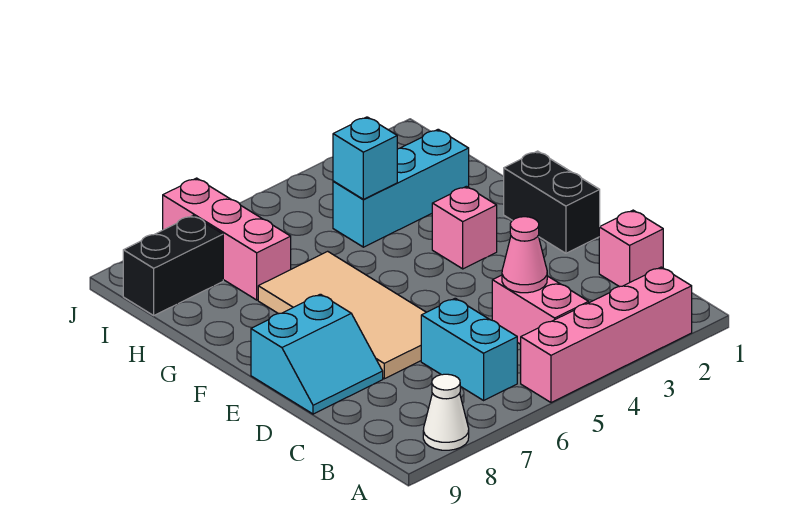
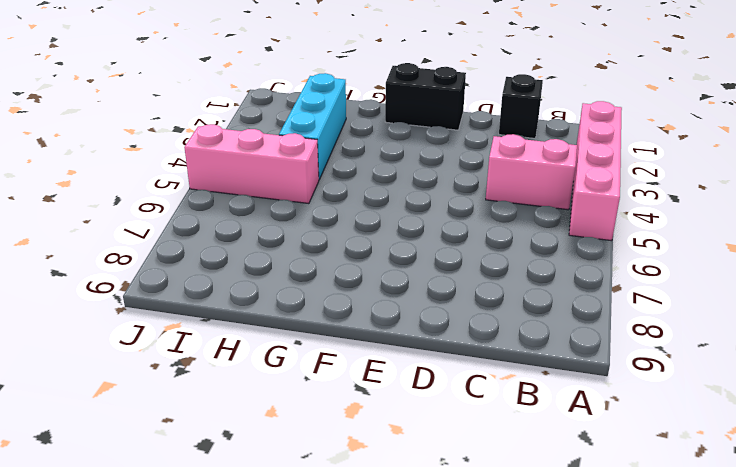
black 1x1 brick [499,74,543,138] -> pink 1x1 brick [599,210,663,287]
pink 1x3 brick [184,124,319,204] -> pink 1x3 brick moved to [163,178,291,300]
none -> white 1x1 cone [423,374,469,450]
none -> cyan 1x2 brick [421,298,517,400]
none -> tan 2x4 tile [258,251,426,379]

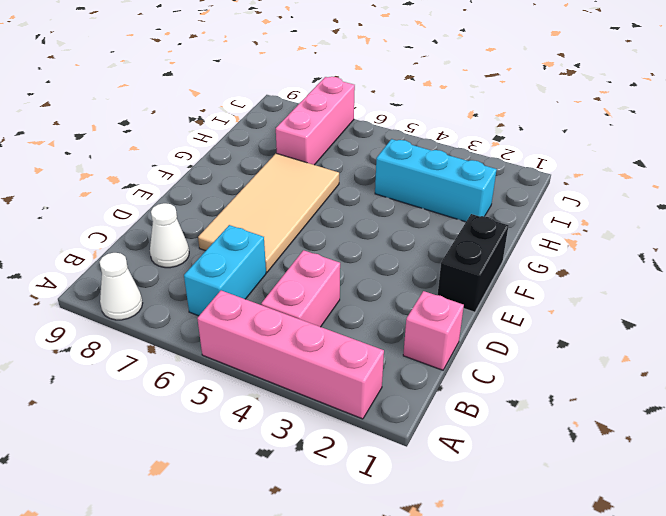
white 1x1 cone [150,203,189,268] -> none
none -> cyan 2x2 slope [251,294,383,414]
none -> pink 1x1 brick [432,186,497,269]
none -> black 1x2 brick [123,216,223,315]

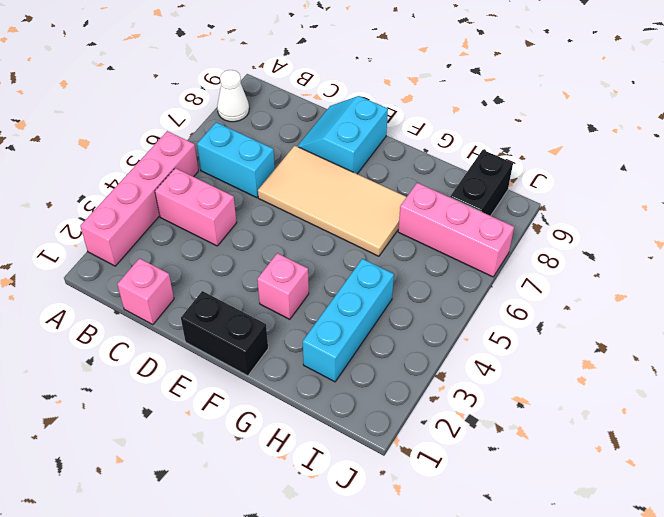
none -> pink 1x1 cone [502,217,547,293]
none -> cyan 1x1 brick [333,117,397,199]

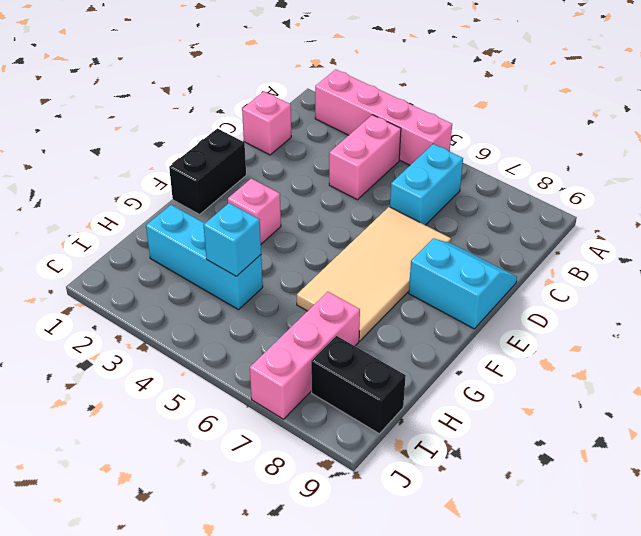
none -> white 1x1 cone [423,374,469,450]
none -> pink 1x1 cone [502,217,547,293]

